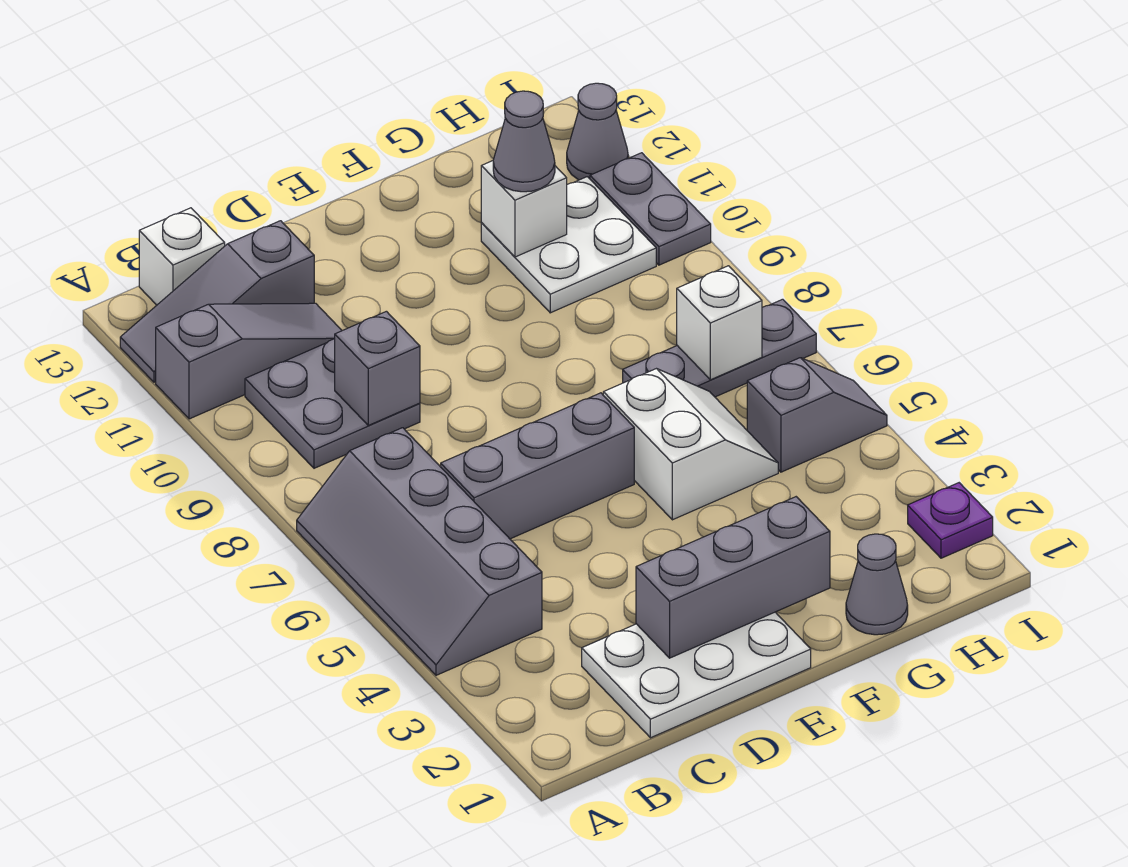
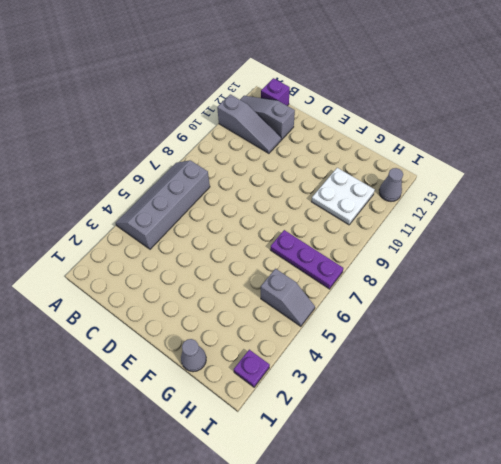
purple 1x1 brick [261,78,290,106] -> white 1x1 brick [139,208,225,305]
purple 1x3 plate [270,230,343,289] -> grey 1x3 plate [623,299,816,397]
none -> grey 2x2 plate [245,339,420,468]
none -> white 2x3 plate [582,612,811,738]
none -> grey 1x3 brick [441,393,634,539]

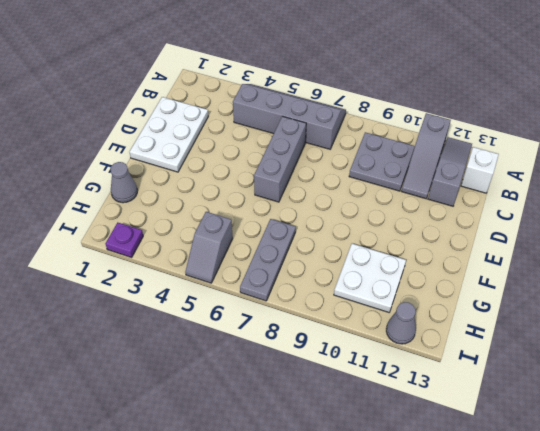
none -> white 2x2 slope [603,369,778,520]
none -> grey 1x2 plate [590,153,711,265]
none -> grey 1x1 brick [334,311,420,425]

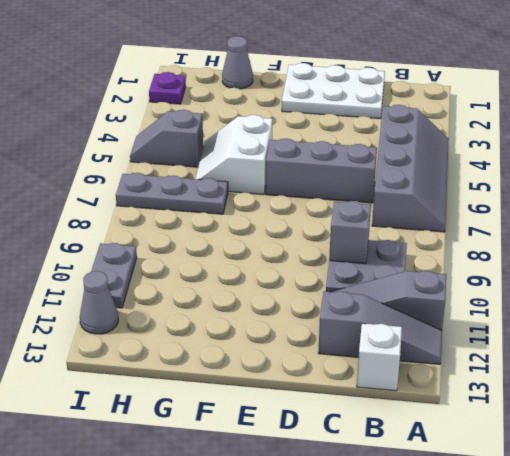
none -> white 2x2 plate [481,177,656,313]
none -> grey 1x3 brick [636,497,830,658]
none -> white 1x1 brick [481,161,567,257]

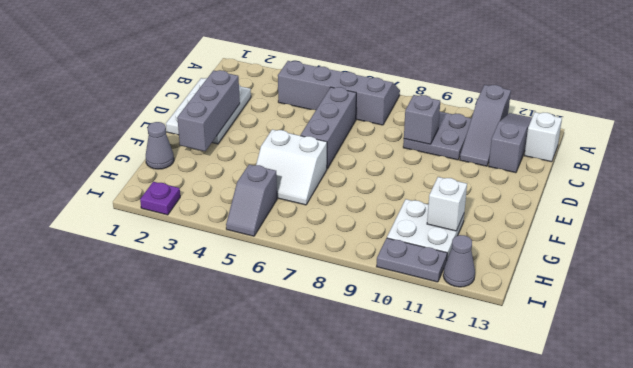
none -> grey 1x3 plate [623,299,816,397]
none -> white 1x1 brick [677,266,762,380]
none -> grey 1x1 cone [493,91,555,192]

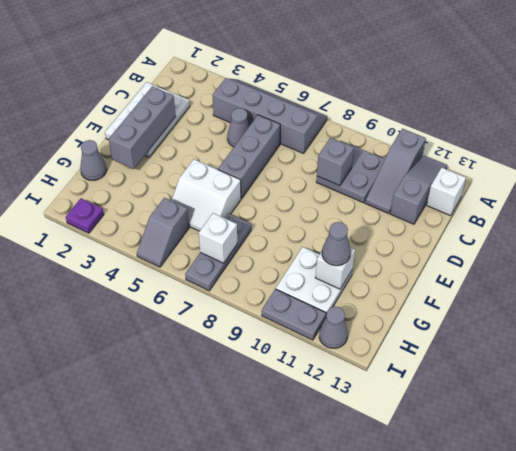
grey 1x1 cone [227,108,249,147] -> none

